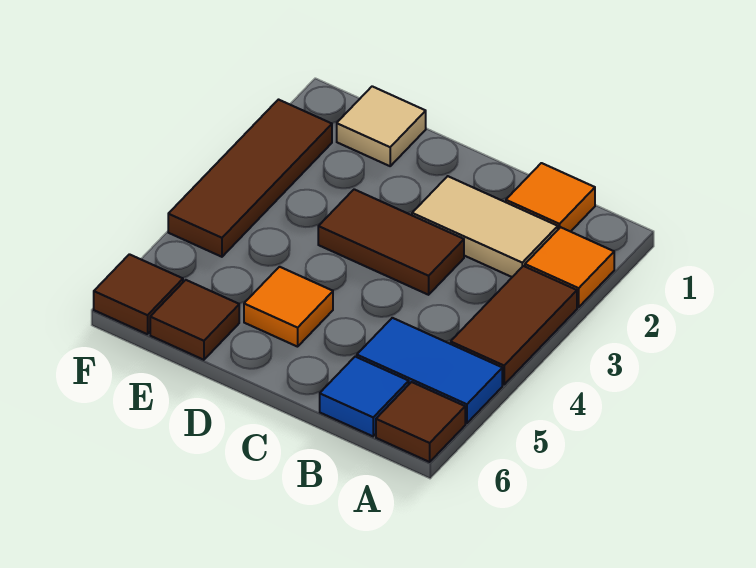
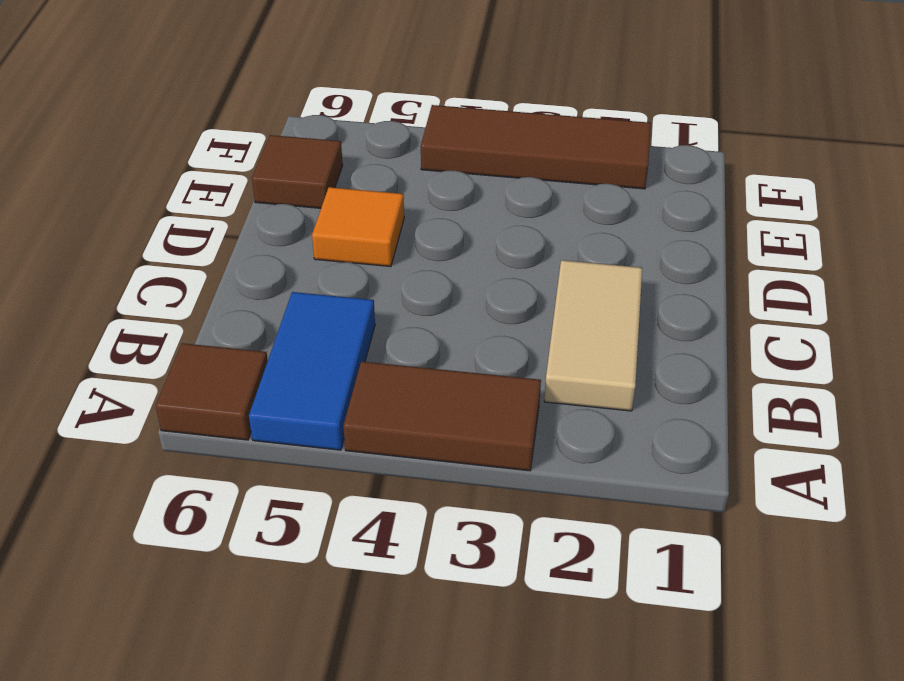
none -> orange 1x1 tile [525,227,614,307]
none -> orange 1x1 tile [506,163,595,232]
none -> blue 1x1 tile [320,357,409,436]

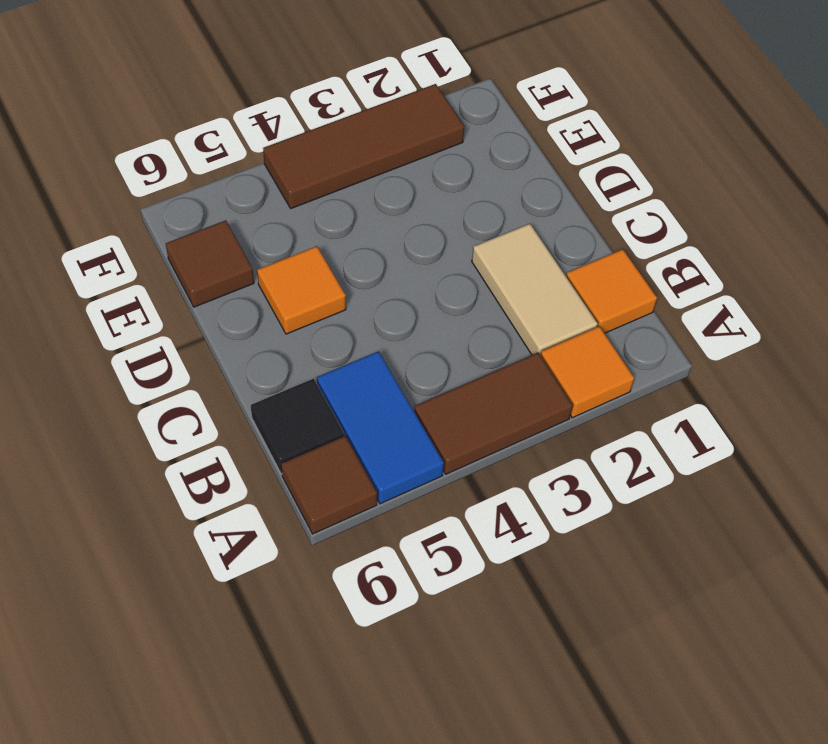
black 1x1 tile [251,379,344,474] -> blue 1x1 tile [320,357,409,436]
none -> brown 1x2 tile [318,189,464,295]
none -> tan 1x1 tile [337,86,426,166]
none -> brown 1x1 tile [94,254,183,334]

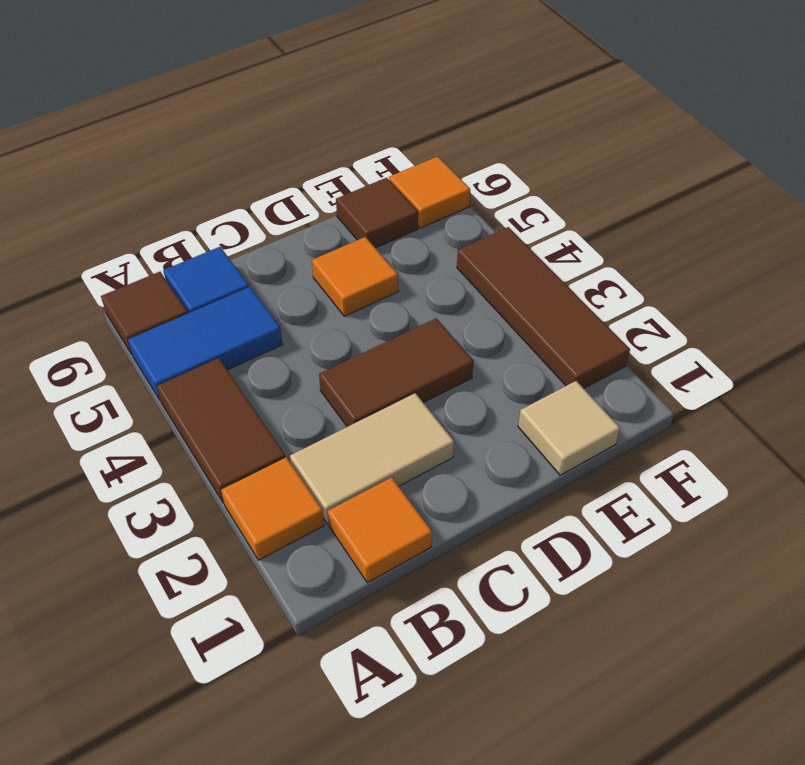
orange 1x1 tile [389,157,470,228] -> brown 1x1 tile [94,254,183,334]

